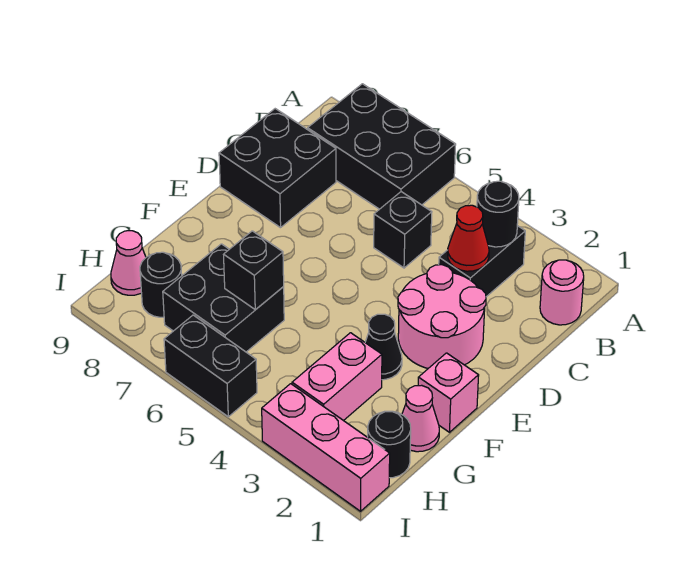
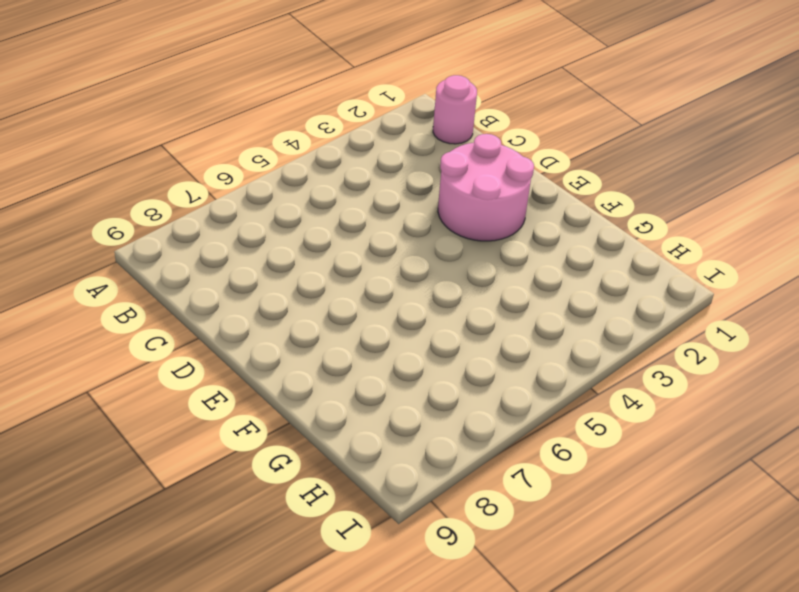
none -> black 2x3 brick [308,84,456,209]
none -> black 1x2 brick [439,226,525,297]
none -> black 1x1 brick [374,192,432,268]

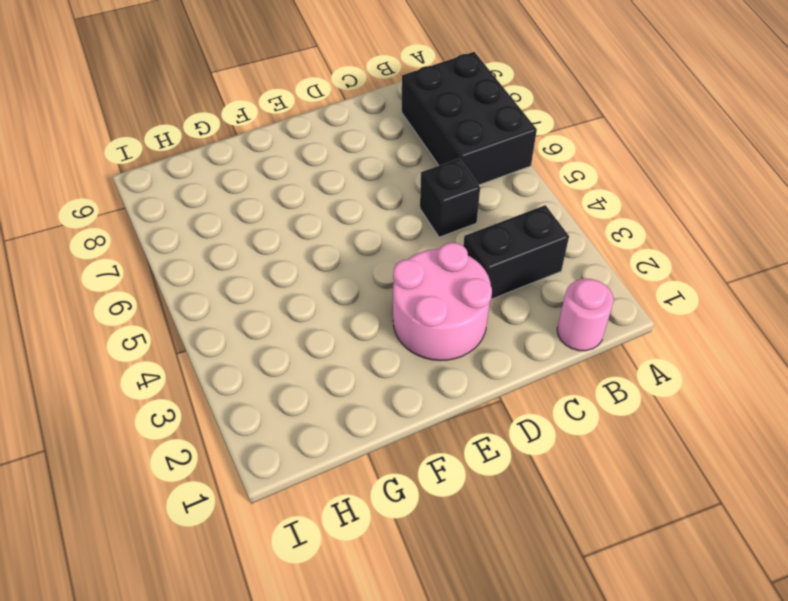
none -> black 2x2 brick [219,109,336,228]
none -> pink 1x1 brick [418,353,479,432]
none -> black 1x1 cone [365,314,402,380]

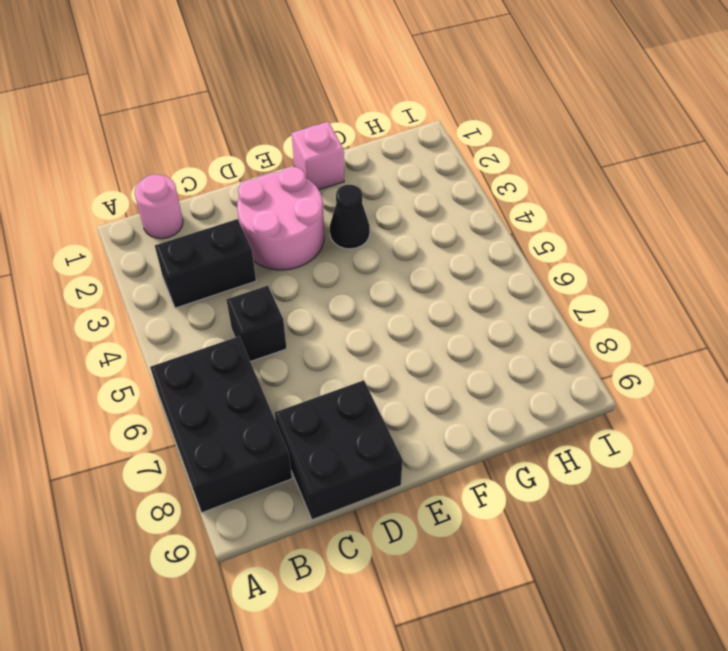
none -> pink 1x1 cone [402,385,439,452]
none -> pink 1x2 brick [292,333,382,421]
none -> black 2x2 brick [163,244,284,352]

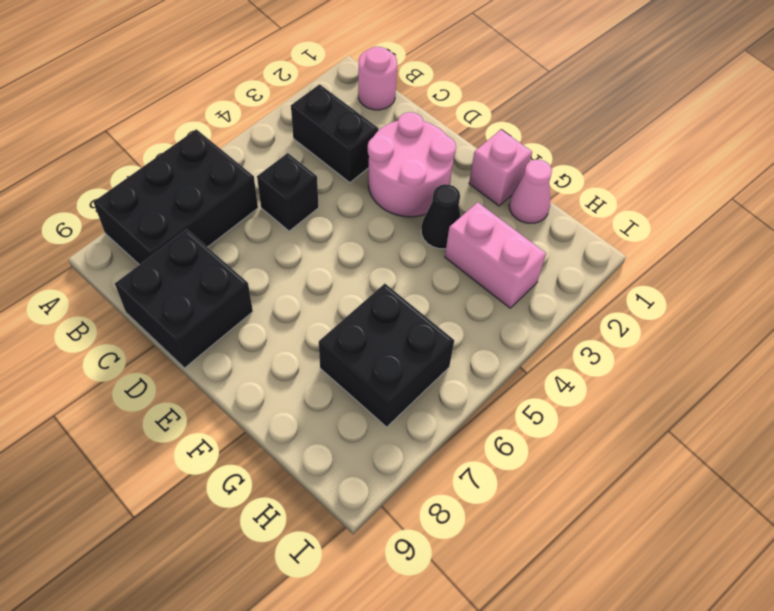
none -> black 1x1 round brick [368,411,411,478]
none -> black 1x1 round brick [140,252,182,317]
none -> pink 1x1 cone [111,231,146,295]

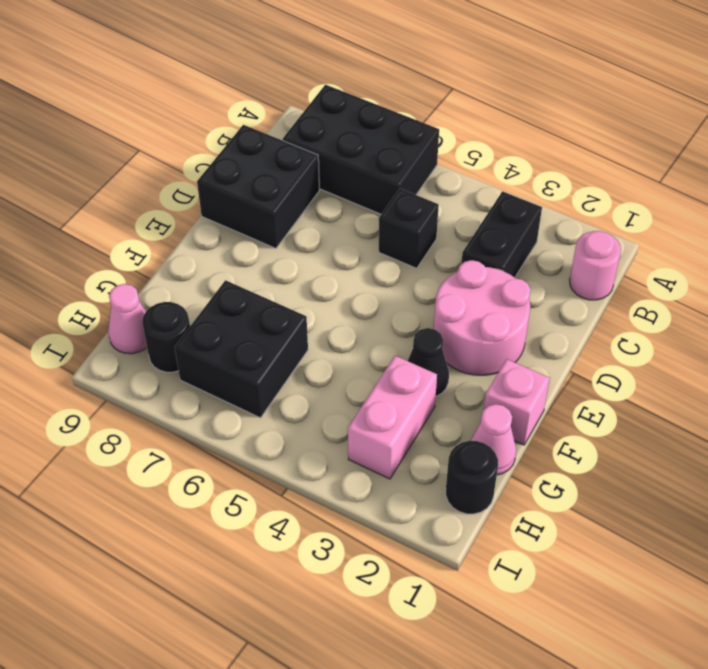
none -> pink 1x3 brick [262,384,390,511]
none -> black 1x2 brick [164,315,257,417]
none -> black 1x1 round brick [477,181,519,247]

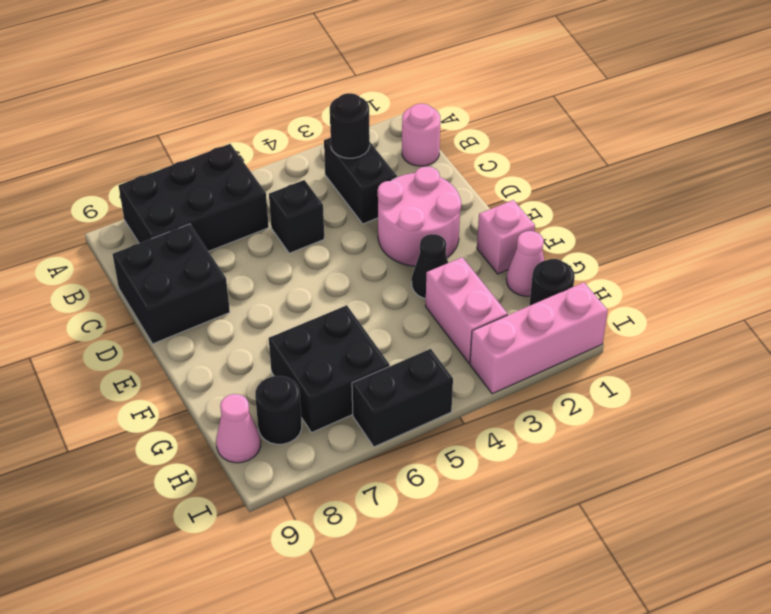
none -> red 1x1 cone [448,205,489,271]
none -> black 1x1 brick [224,231,284,310]

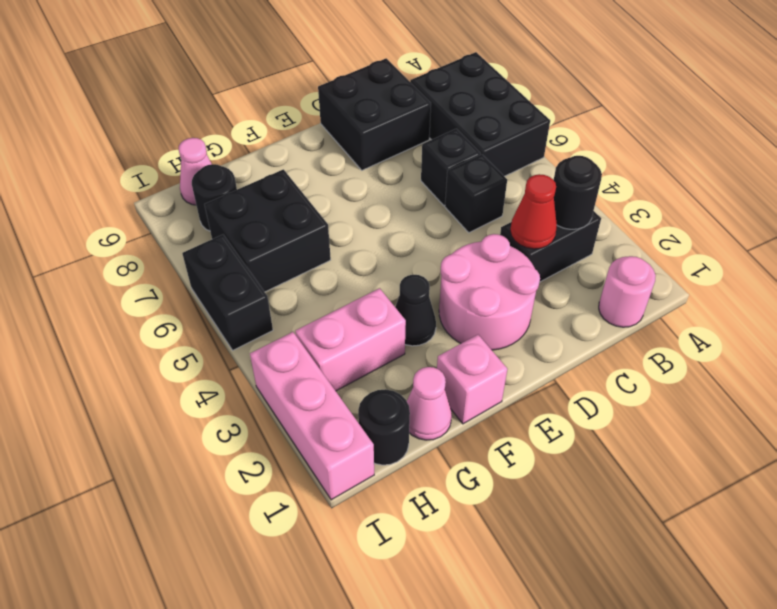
black 1x1 brick [421,129,481,205] -> black 1x1 brick moved to [224,231,284,310]

